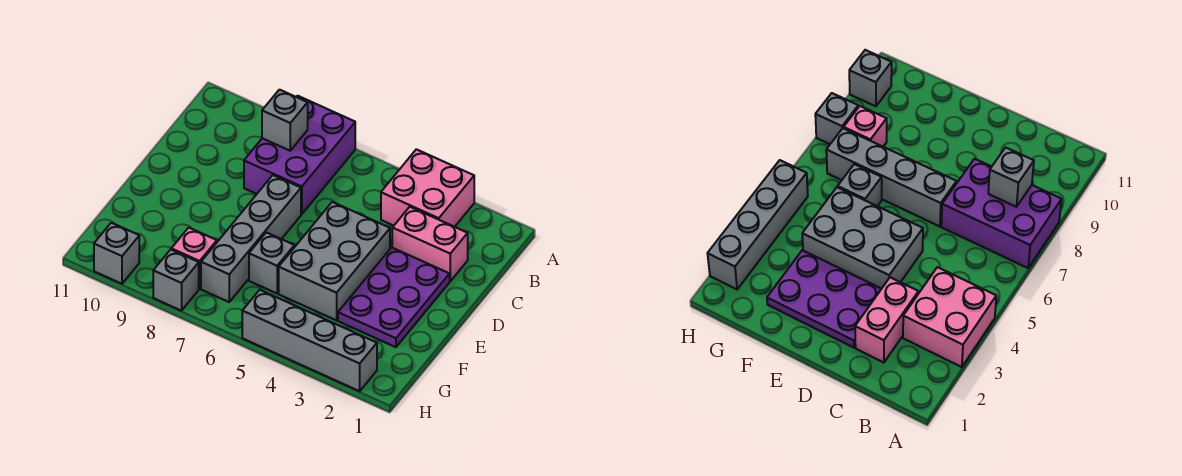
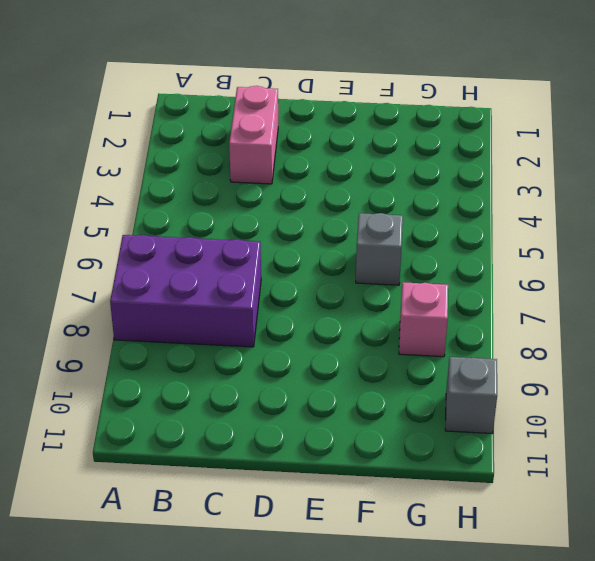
none -> pink 2x2 brick [381,149,474,227]
none -> purple 2x3 plate [338,247,450,347]
none -> grey 2x3 brick [279,202,390,320]

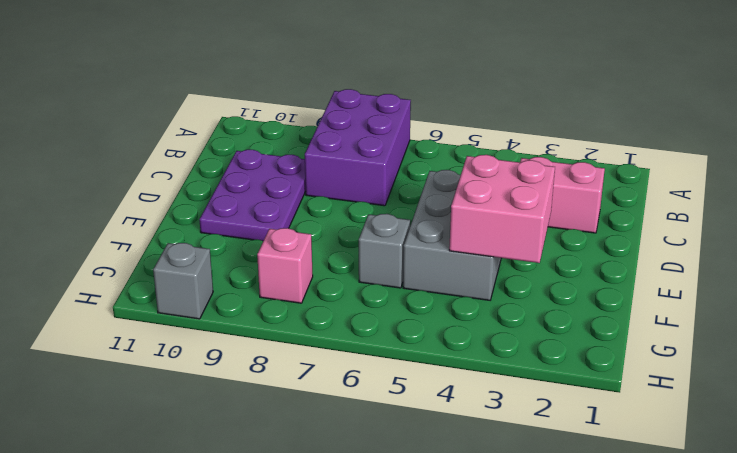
purple 2x3 plate [199,150,306,241] -> purple 2x3 plate moved to [338,247,450,347]
pink 2x2 brick [449,155,555,263] -> pink 2x2 brick moved to [381,149,474,227]
none -> grey 1x4 brick [201,175,301,302]
none -> grey 1x4 brick [242,290,377,391]
none -> grey 1x1 brick [153,250,199,311]

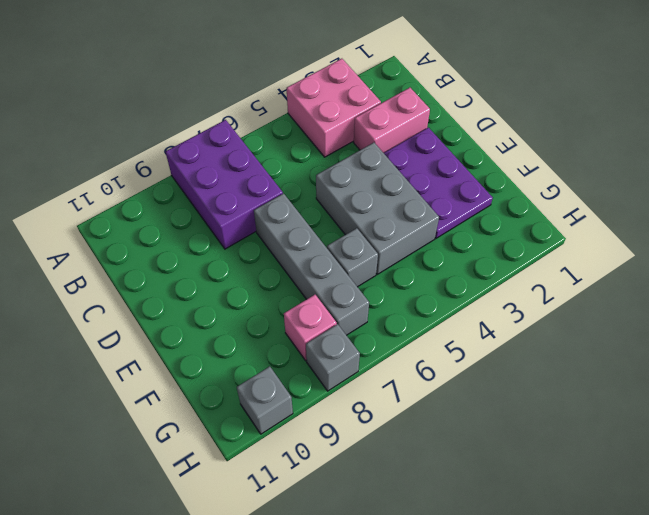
none -> grey 1x4 brick [242,290,377,391]
none -> grey 1x1 brick [262,90,308,151]

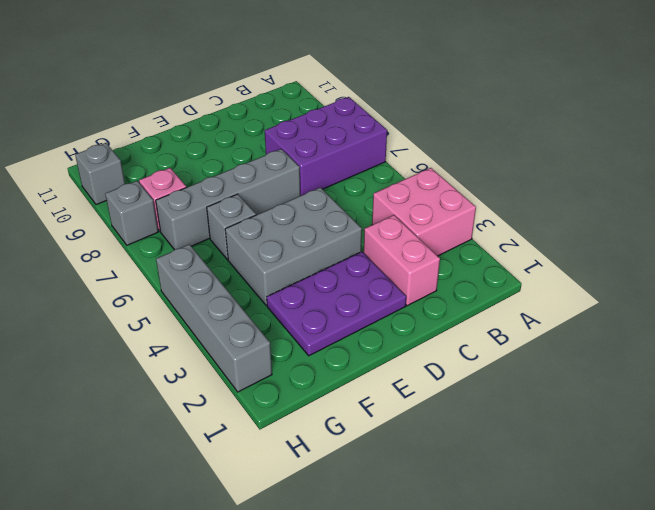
none -> grey 1x1 brick [262,90,308,151]

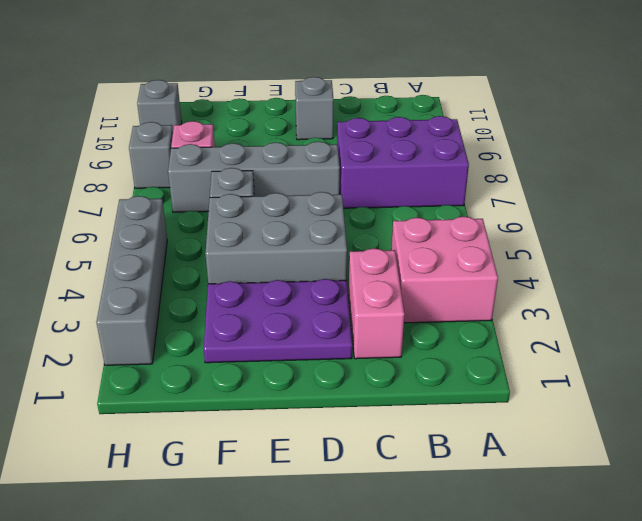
grey 1x1 brick [295,77,334,140] -> grey 1x1 brick moved to [262,90,308,151]

